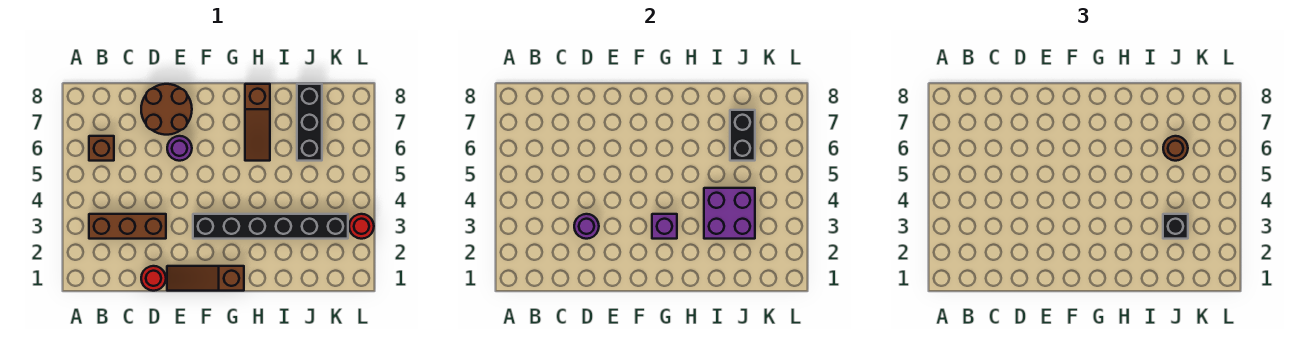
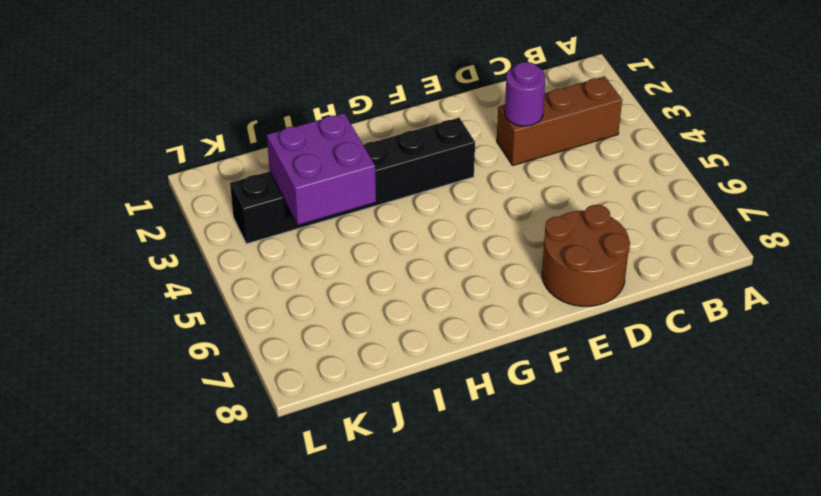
none -> brown 1x1 brick [89,136,114,161]
none -> red 1x1 round brick [141,266,166,291]
none -> brown 1x3 slope [167,266,244,291]

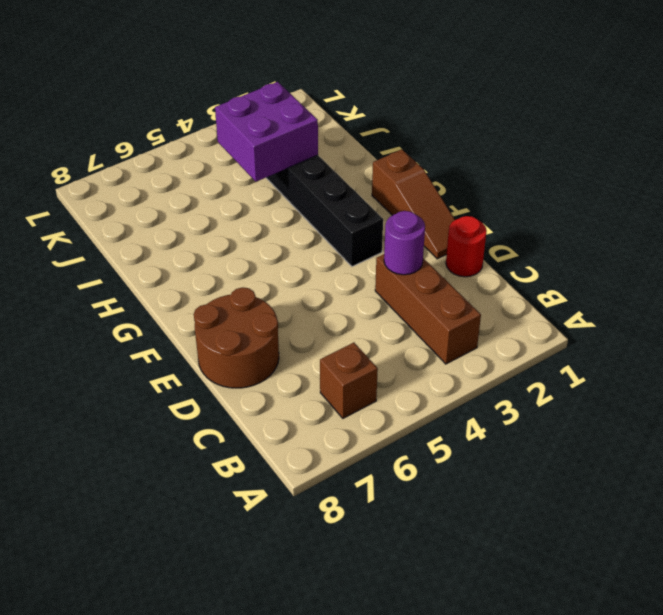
none -> purple 1x1 round brick [167,136,192,161]
none -> brown 1x3 slope [245,84,270,161]
none -> black 1x3 brick [297,84,322,161]

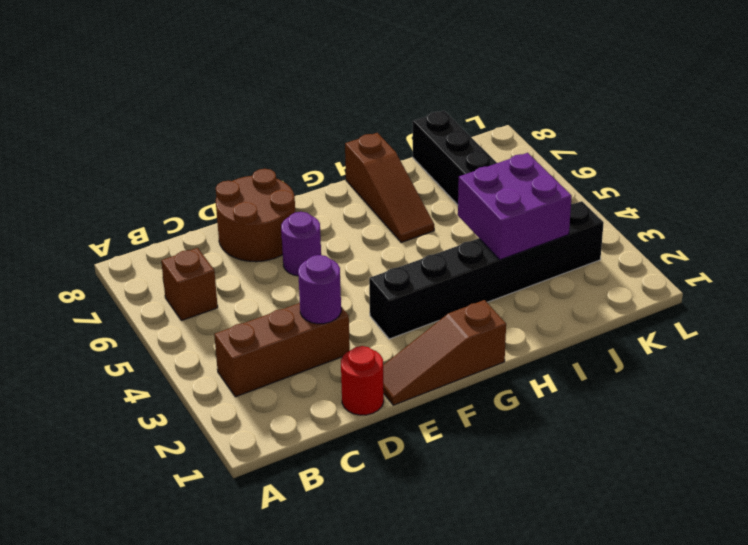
none -> red 1x1 round brick [349,214,374,239]
none -> purple 1x1 brick [652,214,677,239]
none -> black 1x2 brick [730,110,755,161]

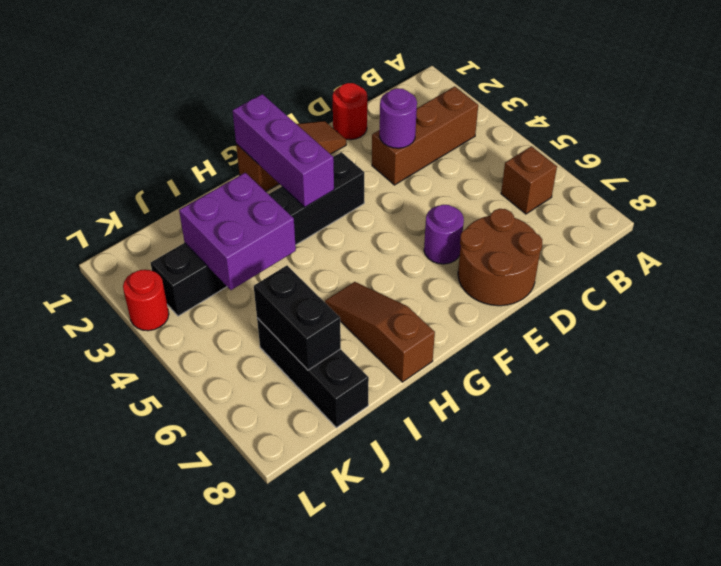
purple 1x3 brick [233,94,334,207] -> purple 1x1 brick [652,214,677,239]
none -> black 1x1 brick [1163,214,1188,239]
none -> brown 1x1 round brick [1163,136,1188,161]

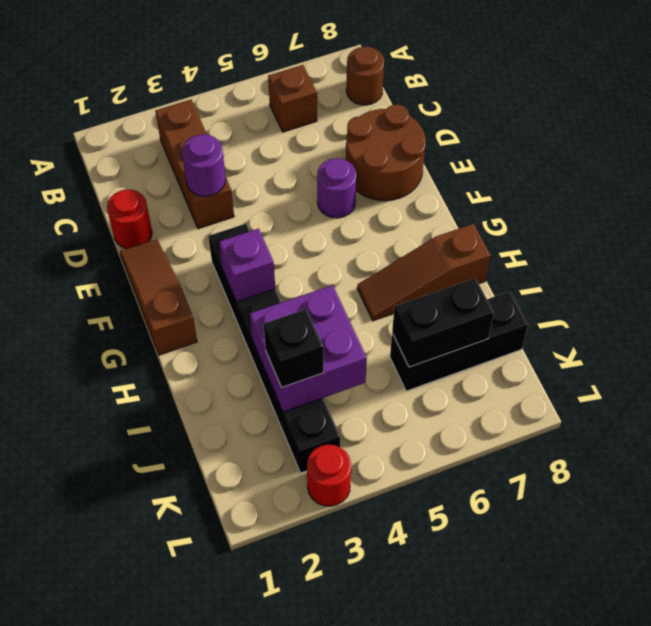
brown 1x1 round brick [346,47,384,105] -> brown 1x1 round brick moved to [1163,136,1188,161]

